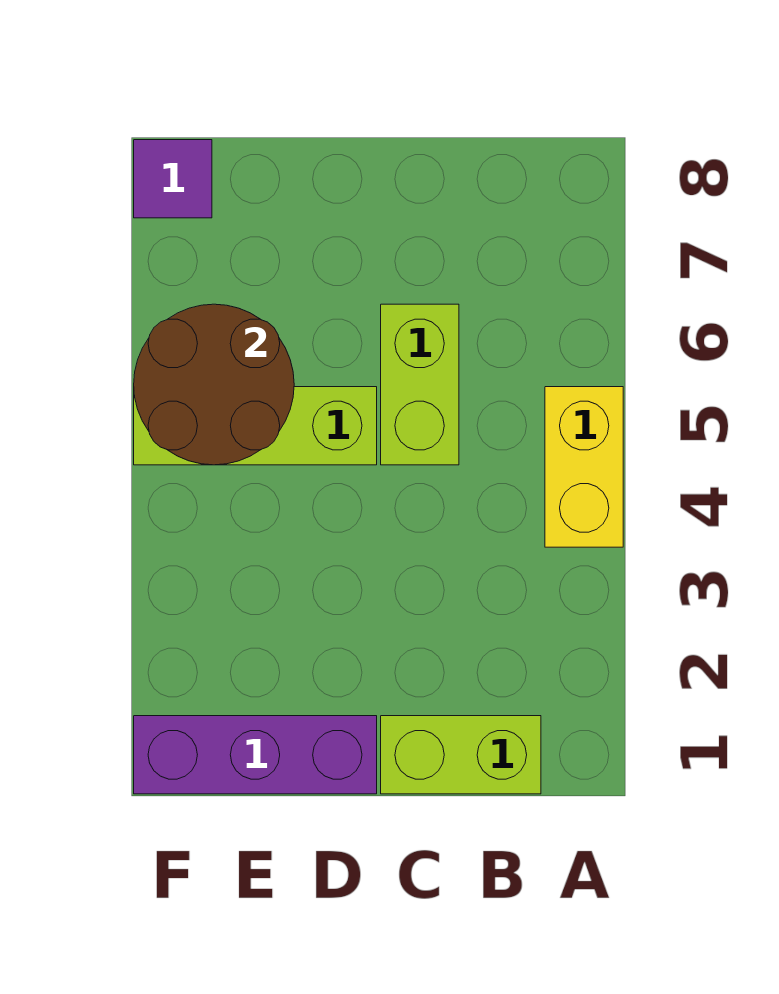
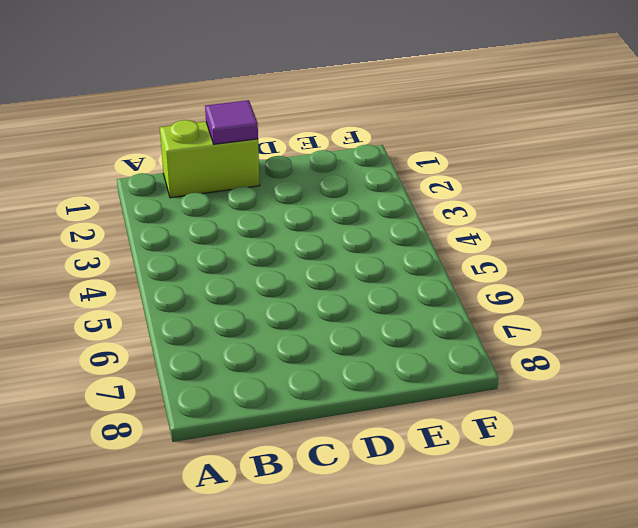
purple 1x1 tile [205,100,258,144] -> purple 1x1 tile moved to [134,140,212,218]
none -> yellow 1x2 brick [545,387,623,547]
none -> lime 1x2 brick [381,304,459,465]

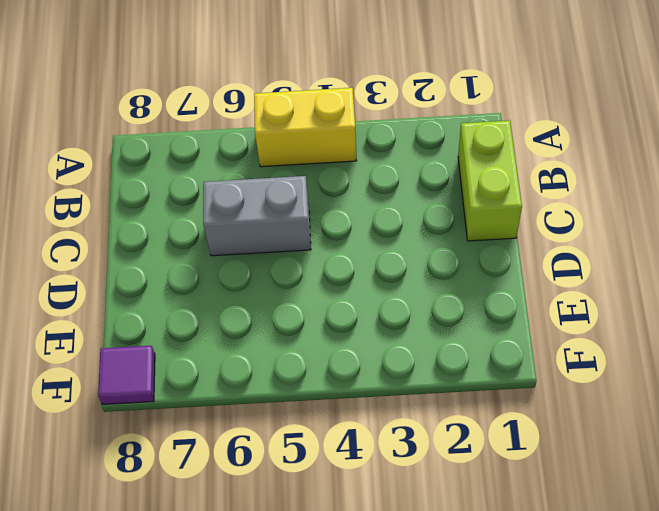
grey 1x2 brick [203,176,311,256] -> lime 1x2 brick [381,304,459,465]
none -> purple 1x3 brick [134,716,377,794]
none -> lime 1x3 brick [134,387,377,465]

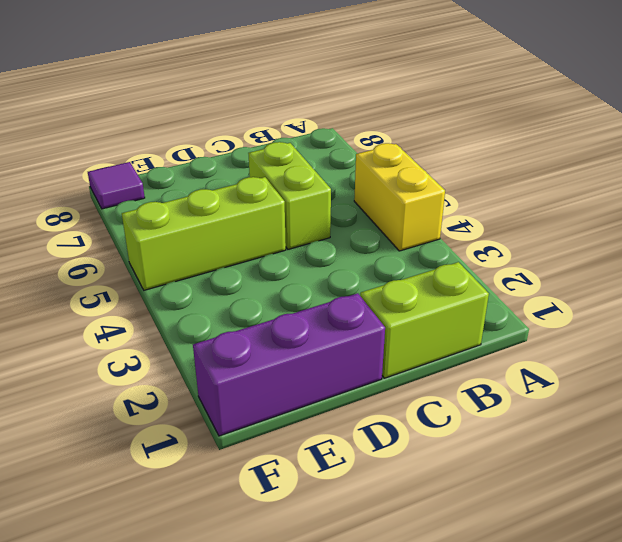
none -> brown 2x2 round brick [134,304,294,465]

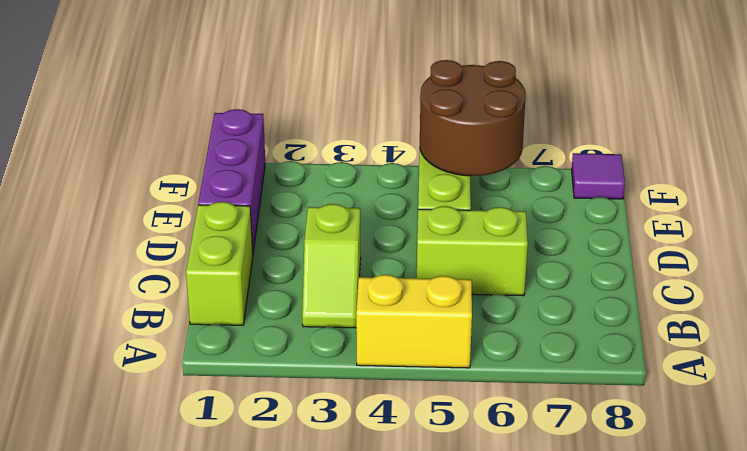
lime 1x2 slope [302,204,361,328] -> none

